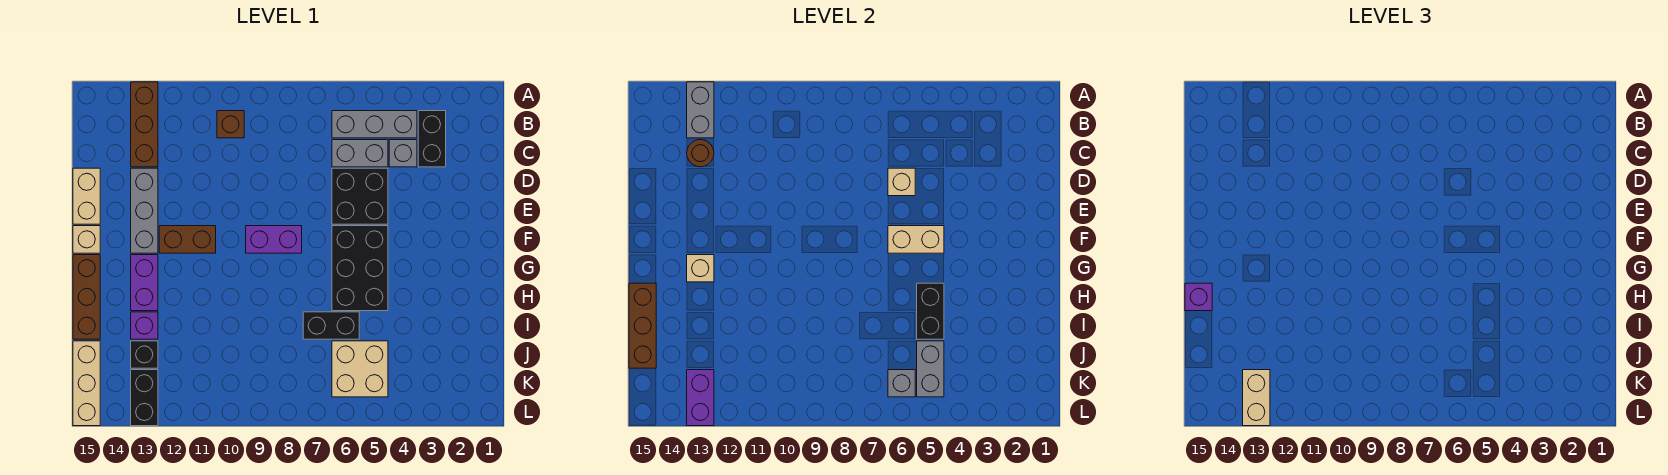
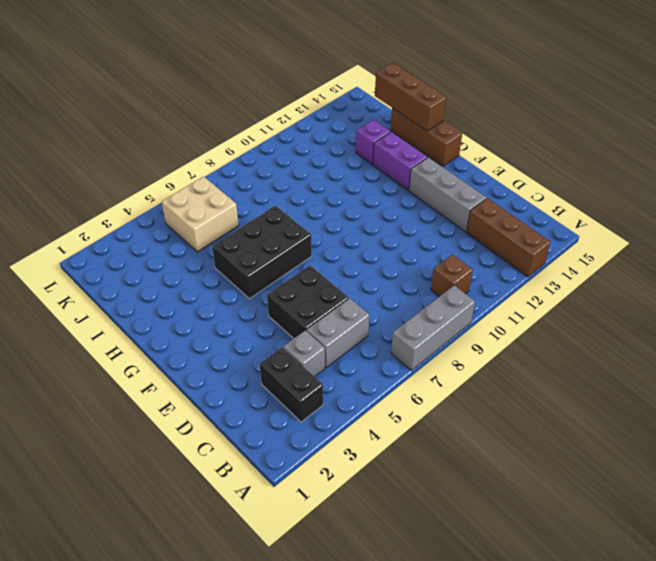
grey 1x3 brick [391,285,475,371] -> grey 1x3 brick moved to [332,111,417,138]
black 2x3 brick [212,206,312,299] -> black 2x3 brick turned to [332,226,388,311]
none -> tan 1x2 brick [73,168,100,224]
none -> purple 1x2 brick [246,226,302,253]
none -> brown 1x2 brick [159,226,216,253]
none -> tan 1x1 brick [73,226,100,253]

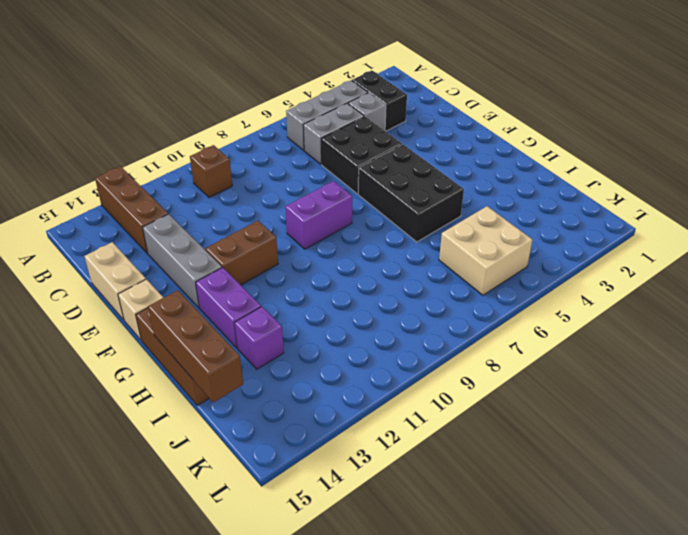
none -> black 1x2 brick [303,312,359,339]
none -> black 1x1 brick [131,341,158,368]
none -> tan 1x3 brick [73,341,100,426]
none -> black 1x2 brick [131,370,158,426]

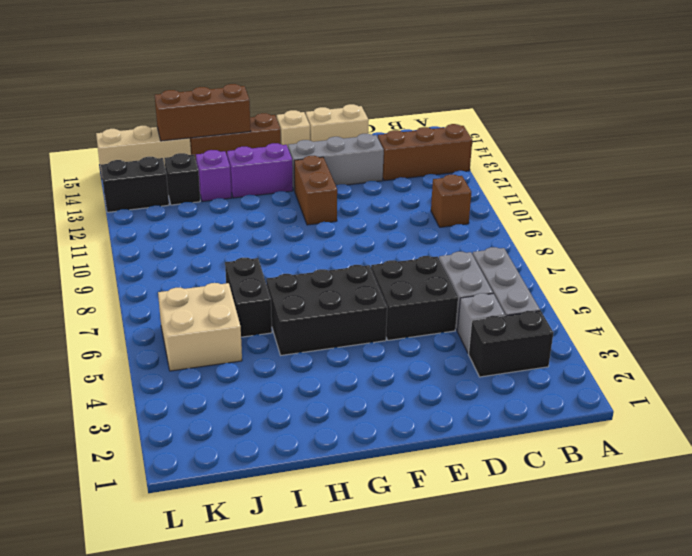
none -> purple 1x2 brick [246,226,302,253]
none -> grey 1x2 brick [687,82,714,138]
none -> brown 1x1 round brick [687,140,714,167]
none -> tan 1x1 brick [888,168,915,196]

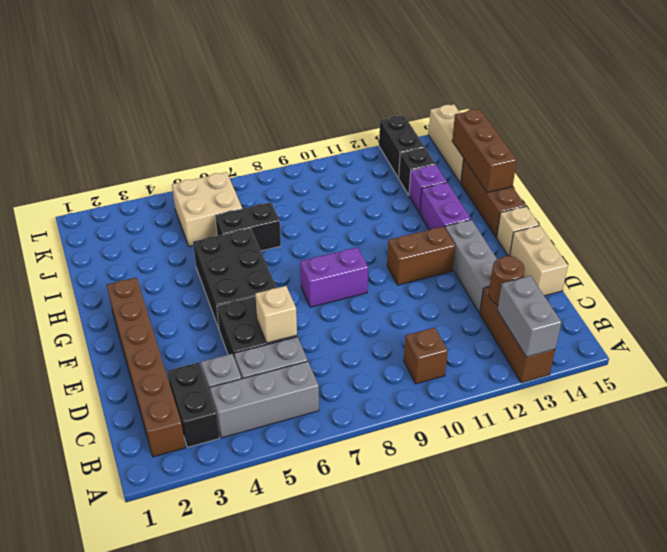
brown 1x6 brick [107,277,186,457] -> none
none -> tan 1x2 brick [888,226,944,253]
none -> tan 1x1 brick [687,255,714,282]
none -> black 1x2 brick [917,283,944,339]
none -> grey 1x2 brick [917,341,944,397]

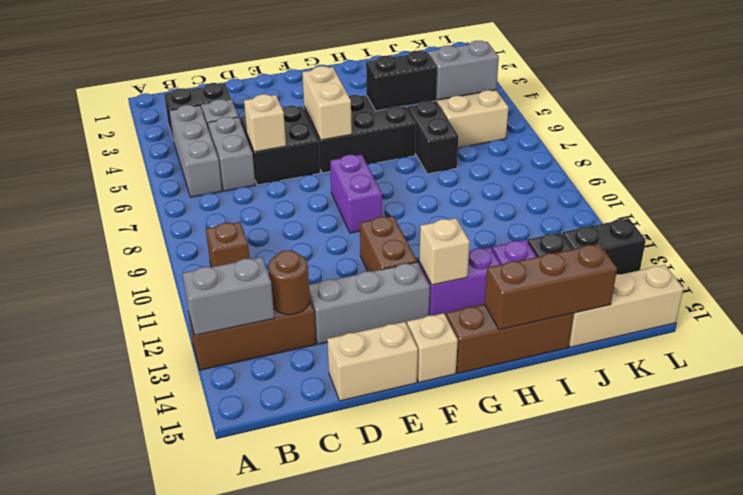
none -> grey 1x1 brick [888,370,915,397]
none -> purple 1x2 brick [687,370,714,426]
none -> purple 1x1 brick [1185,283,1212,311]
none -> tan 1x2 brick [1243,370,1270,426]

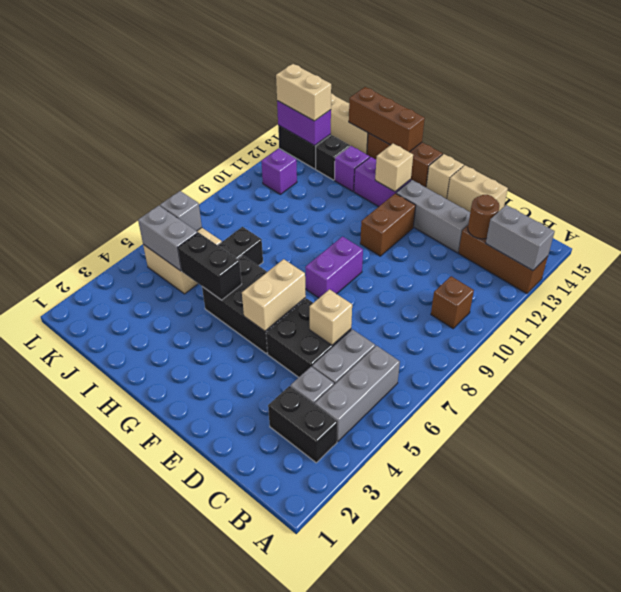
purple 1x1 brick [261,149,297,194] -> purple 1x1 brick moved to [1185,283,1212,311]

